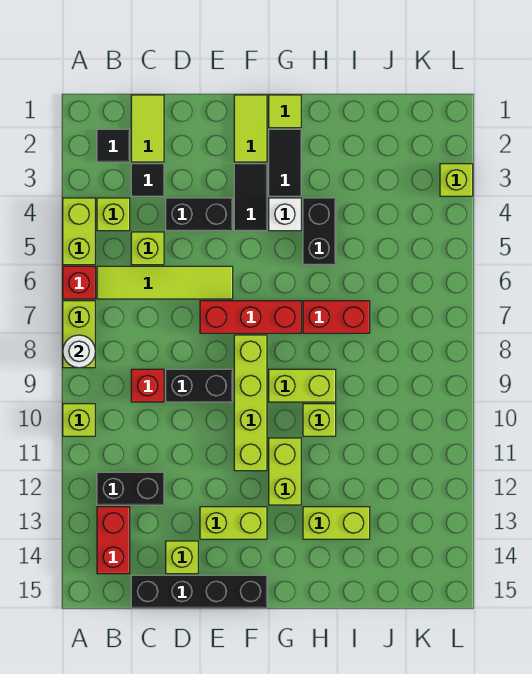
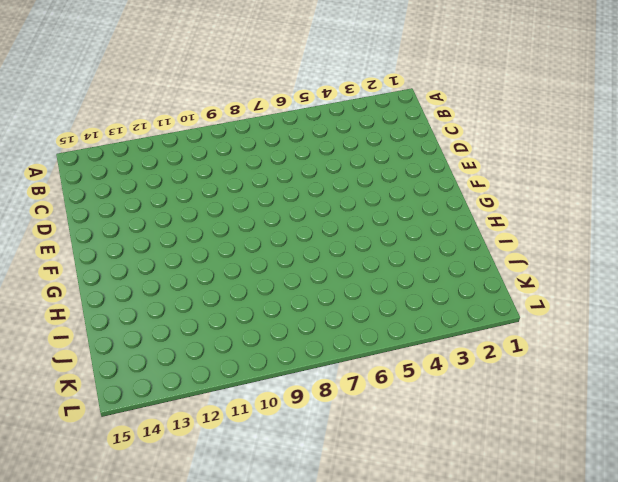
none -> lime 1x2 brick [63,198,95,265]
none -> red 1x1 brick [63,266,95,299]
none -> lime 1x2 brick [63,301,95,368]
none -> lime 1x1 brick [63,404,95,436]

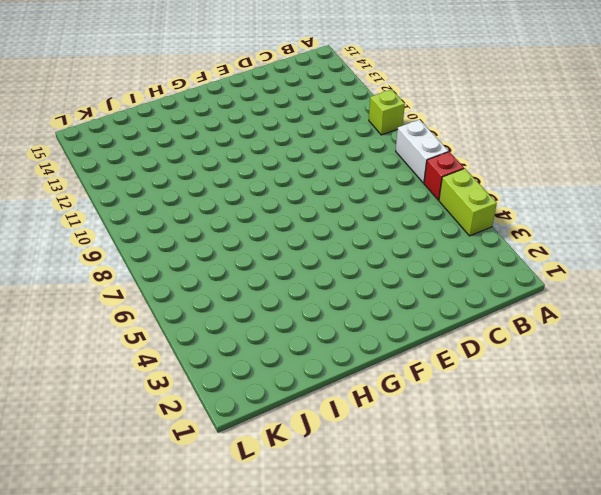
white 1x2 brick [396,120,449,183] -> lime 1x2 brick [63,301,95,368]
none -> black 1x1 tile [97,129,130,162]
none -> lime 1x1 brick [97,198,130,231]
none -> lime 1x4 tile [97,266,233,299]
none -> black 1x2 brick [97,472,164,505]

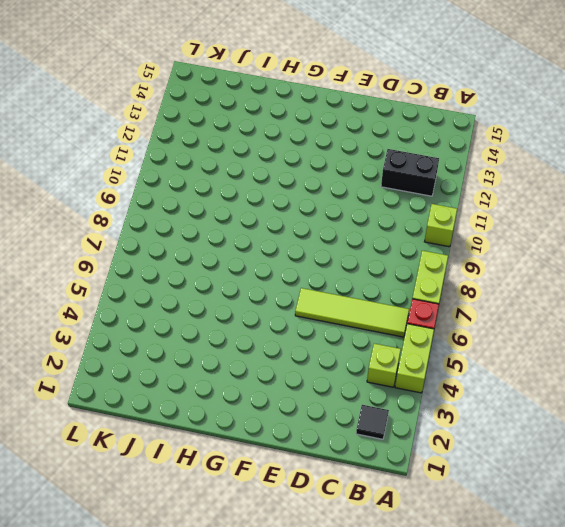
none -> red 1x2 brick [97,507,130,574]
none -> lime 1x2 tile [131,95,164,162]
none -> black 1x1 tile [131,164,164,196]
none -> lime 1x1 brick [131,232,164,265]

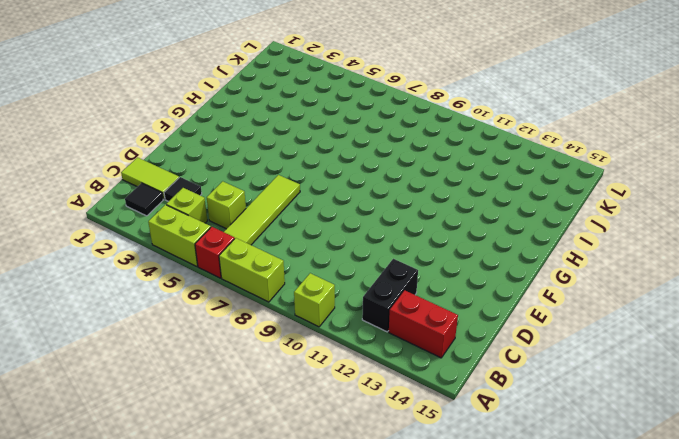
none -> red 1x1 brick [131,369,164,402]
none -> black 1x4 brick [131,575,267,608]
none -> black 1x2 brick [166,198,233,231]
none -> black 1x2 brick [166,369,233,402]

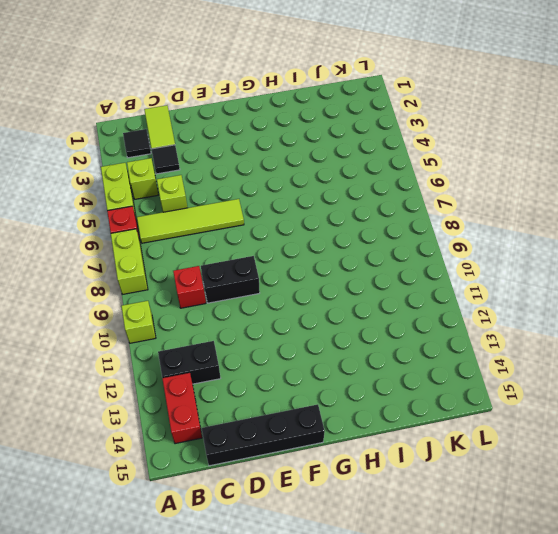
none -> black 1x2 brick [166,198,233,231]
none -> lime 1x1 brick [166,541,198,574]
none -> red 1x3 brick [200,301,301,333]
none -> lime 1x2 brick [200,507,267,539]

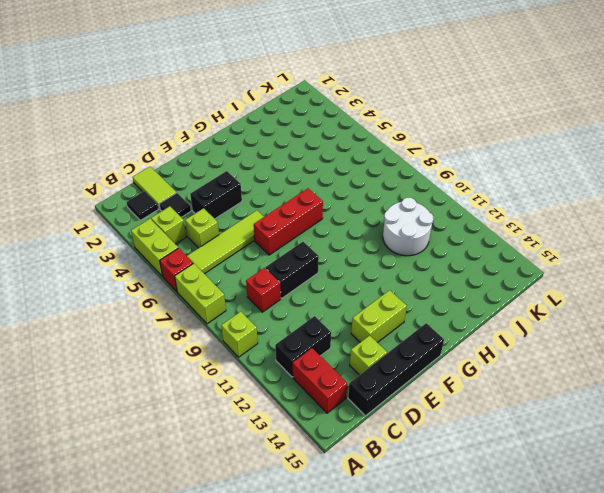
white 2x2 round brick [383,198,433,256] -> none
none -> lime 1x2 tile [234,95,267,162]
none -> black 1x2 tile [234,164,267,231]
none -> lime 1x4 brick [234,335,267,471]
none -> lime 1x1 tile [269,95,301,128]

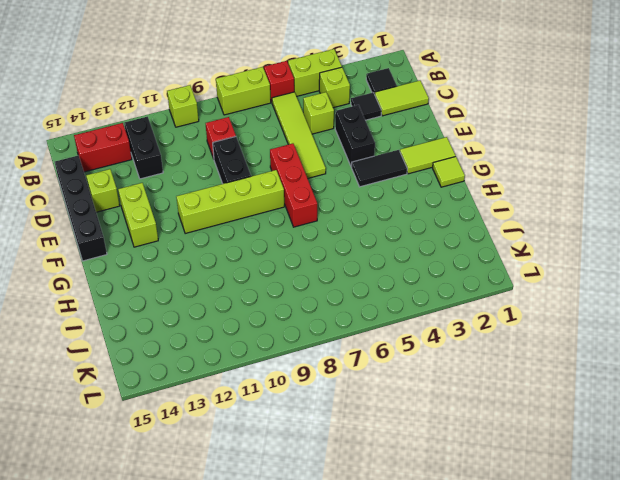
none -> black 1x2 tile [269,129,301,196]
none -> white 1x1 brick [269,198,301,231]
none -> lime 1x2 brick [269,369,336,402]
none -> lime 1x2 brick [269,438,301,505]

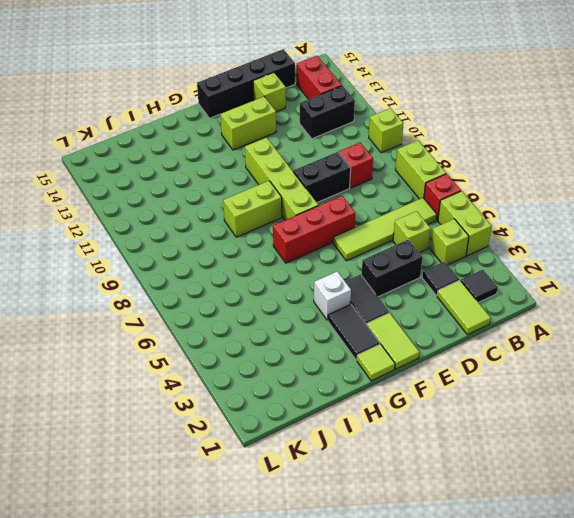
none -> lime 1x2 brick [269,438,301,505]
none -> black 1x2 brick [303,198,336,265]
none -> red 1x2 brick [303,301,370,333]
none -> lime 1x1 brick [303,404,336,436]

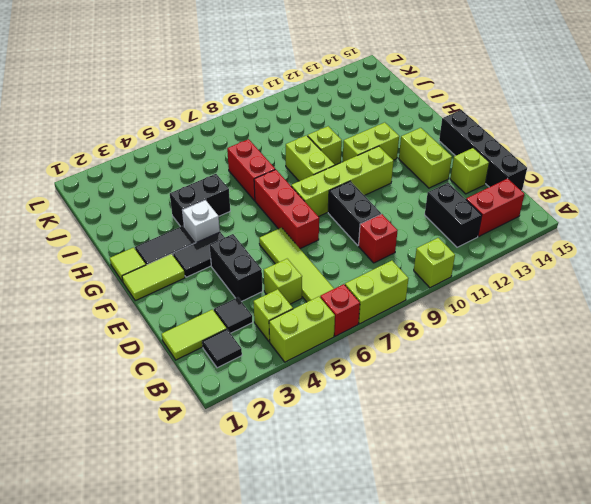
none -> lime 1x2 brick [303,507,370,539]
none -> lime 1x1 brick [440,164,473,196]
none -> white 1x1 round brick [63,335,95,368]

